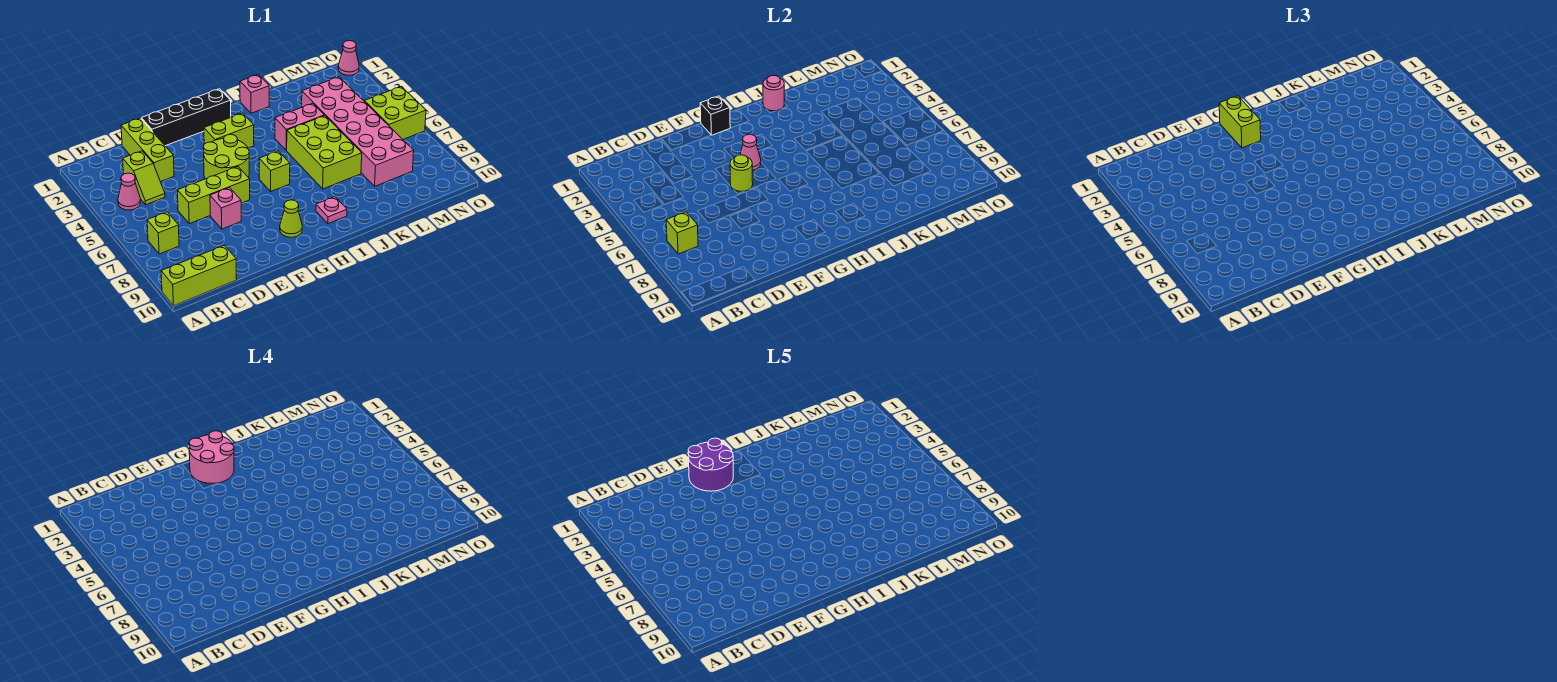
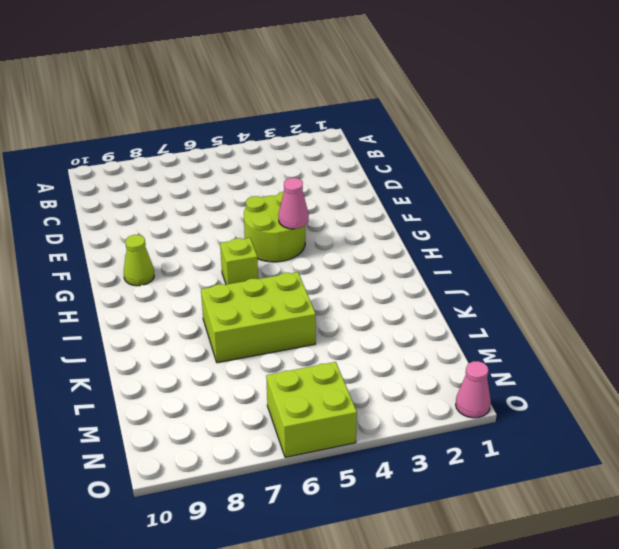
none -> lime 1x3 brick [161,245,237,306]
none -> pink 1x1 cone [118,173,140,210]
none -> lime 1x1 brick [147,212,179,254]

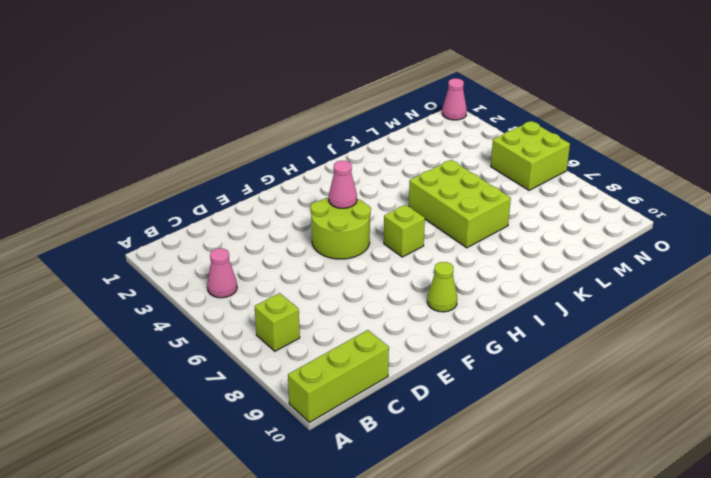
none -> lime 1x2 slope [123,151,165,205]
none -> lime 1x3 brick [121,118,174,182]
none -> lime 1x3 brick [178,167,250,224]

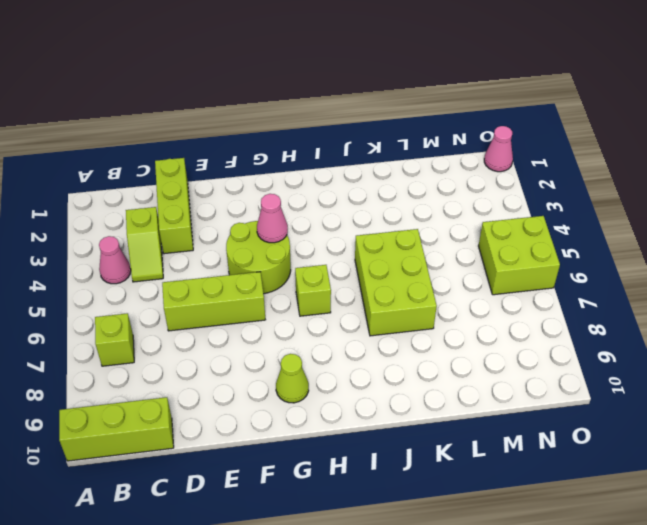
none -> black 1x4 brick [141,89,231,146]
none -> pink 1x1 brick [210,188,241,229]
none -> lime 1x2 brick [204,113,254,148]

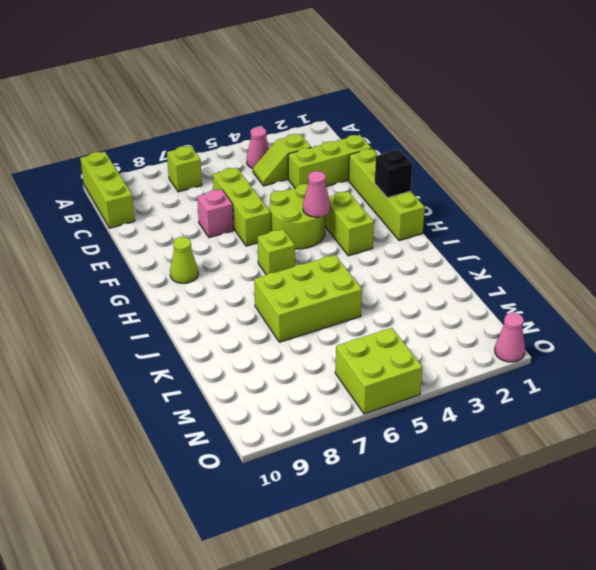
lime 1x4 brick [349,149,425,241] -> black 1x4 brick [141,89,231,146]
none -> pink 1x1 plate [316,197,347,224]
none -> pink 1x1 brick [240,74,269,113]
none -> pink 1x2 brick [275,103,324,150]

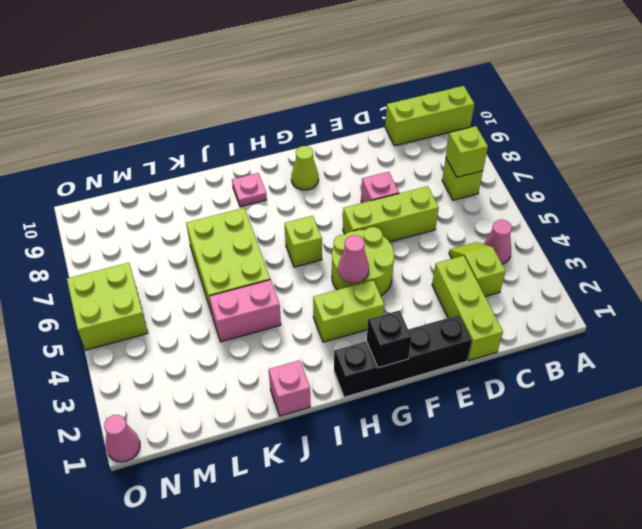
none -> pink 2x6 brick [302,77,414,186]
none -> lime 1x1 round brick [730,155,753,192]
none -> pink 1x1 round brick [763,76,784,111]

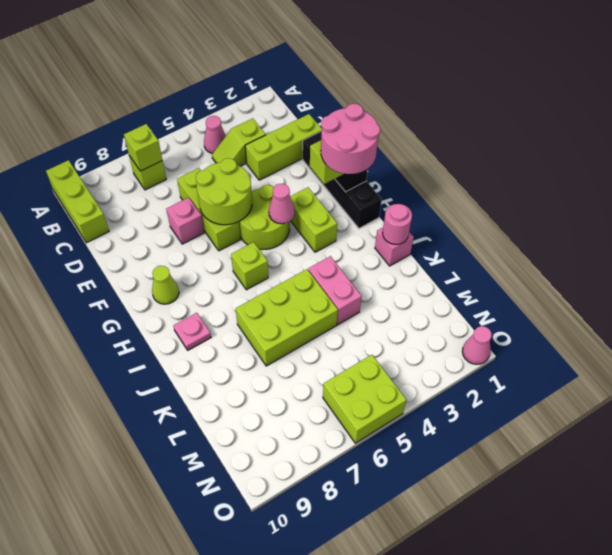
lime 2x2 round brick [196,158,252,225] -> lime 1x1 round brick [730,155,753,192]
none -> pink 2x6 brick [302,77,414,186]
none -> purple 2x2 round brick [688,438,733,491]

